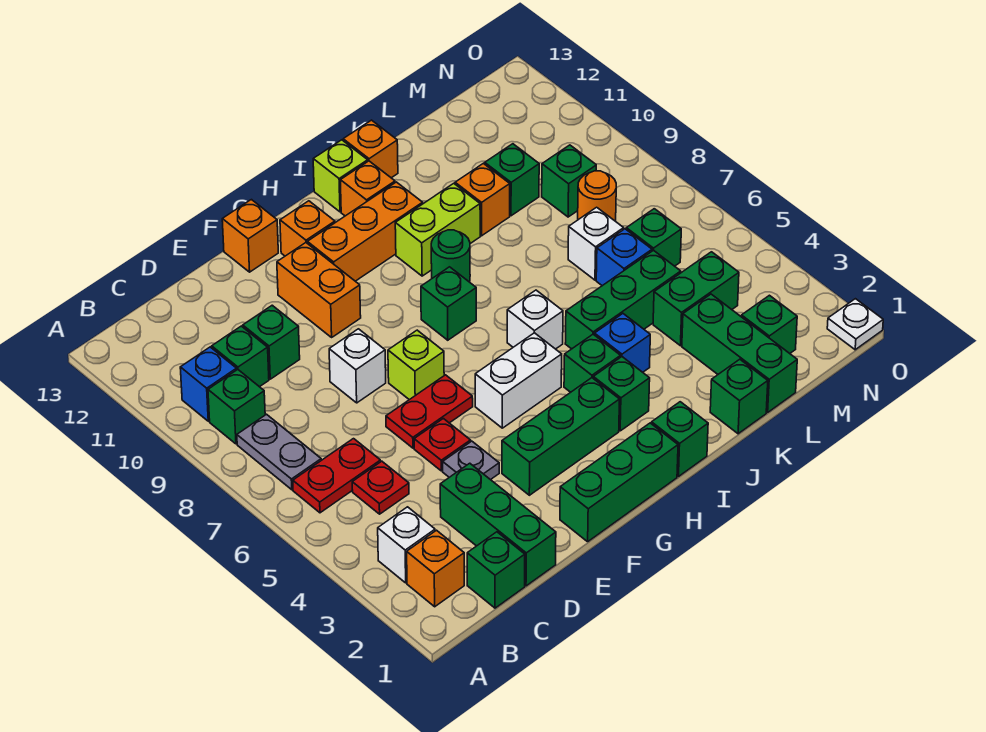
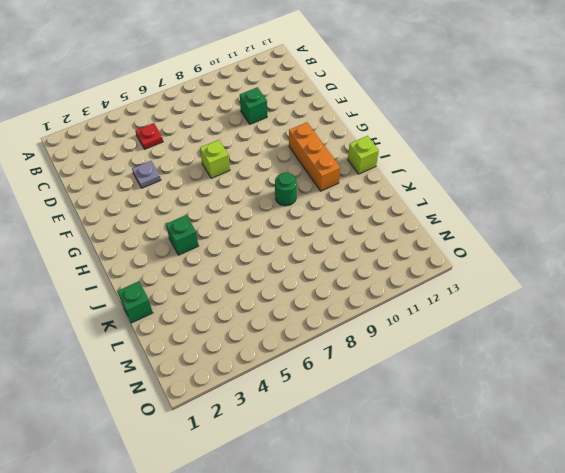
none -> orange 1x1 brick [407,530,464,607]
none -> white 1x1 brick [378,507,435,583]
none -> red 1x2 plate [293,439,381,513]
none -> grey 1x2 plate [237,414,321,490]

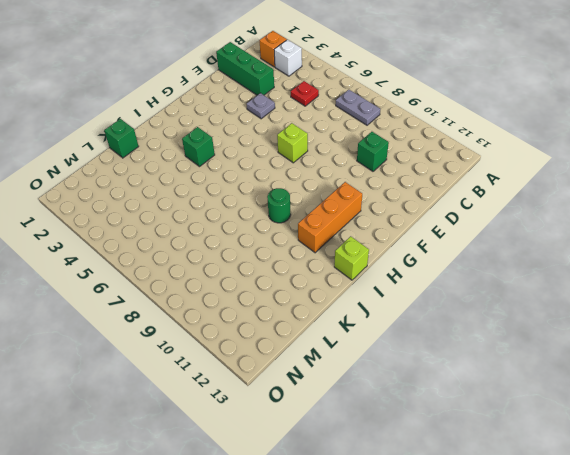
none -> red 1x2 plate [293,439,381,513]
none -> green 1x1 brick [208,369,265,444]
none -> blue 1x1 brick [180,347,237,421]
none -> green 1x1 brick [467,532,525,608]

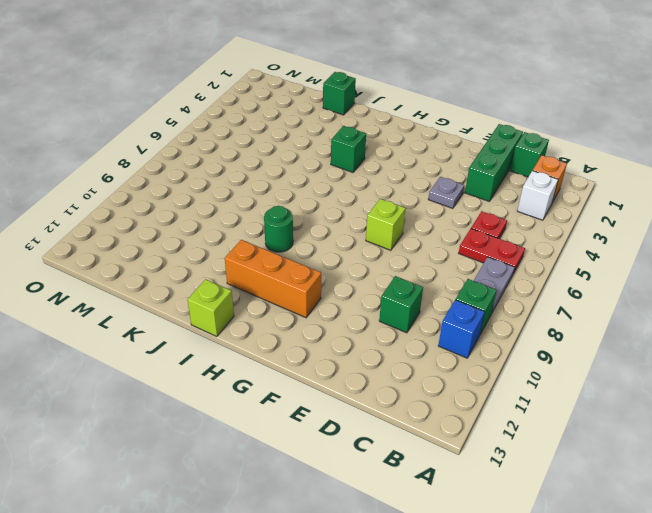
none -> green 1x1 brick [212,326,269,387]
none -> red 1x1 plate [414,419,471,471]
none -> red 1x2 plate [386,375,473,448]
none -> white 1x1 brick [329,329,386,403]

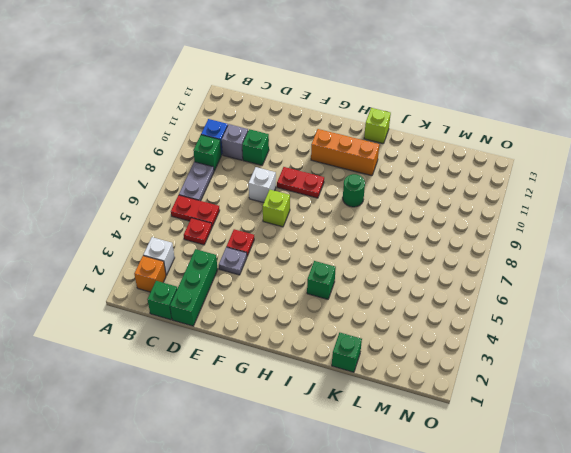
grey 1x1 brick [222,124,248,160] -> green 1x1 brick [212,326,269,387]
red 1x2 plate [277,167,324,198] -> red 1x2 plate moved to [386,375,473,448]
none -> green 1x3 brick [560,423,678,542]
none -> green 1x3 brick [502,378,620,495]
none -> orange 1x2 brick [277,243,361,337]
none -> orange 1x1 brick [222,200,278,272]

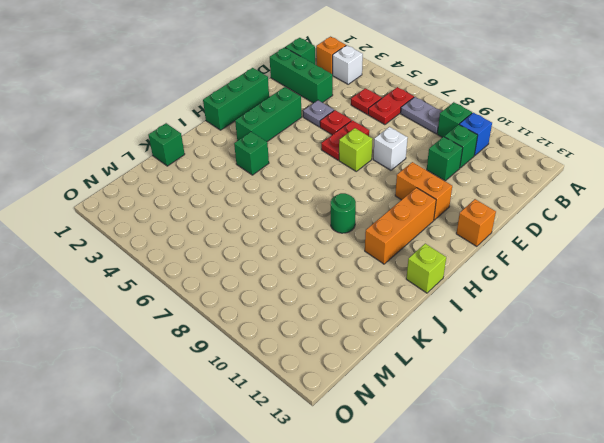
none -> white 1x2 brick [475,333,562,428]
none -> orange 1x1 brick [280,201,335,256]
none -> green 1x1 brick [421,267,476,340]
none -> green 1x1 brick [652,402,708,476]

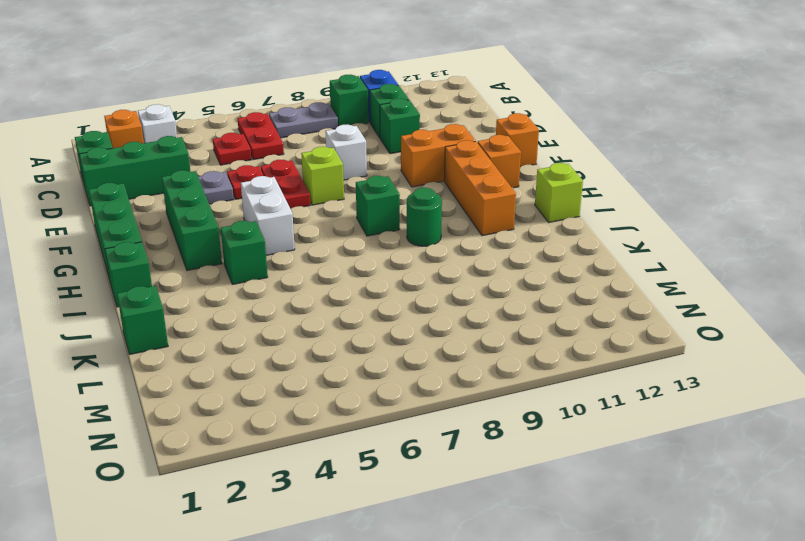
none -> green 1x1 brick [593,357,650,431]
none -> white 1x1 brick [507,290,563,349]
none -> lime 1x2 brick [395,183,480,276]
none -> orange 1x1 brick [340,161,395,216]

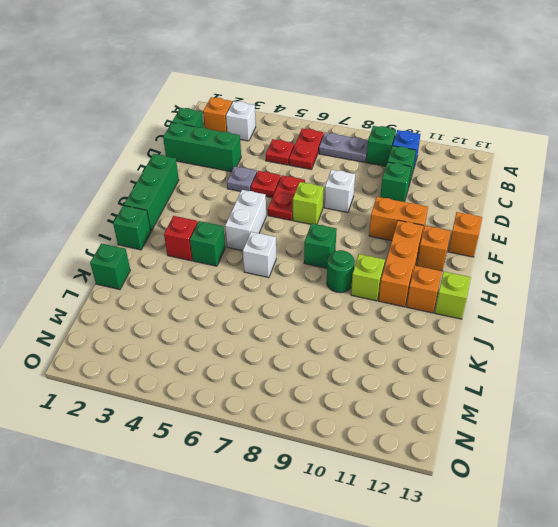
red 1x1 brick [164,216,198,261] -> green 1x1 brick [593,357,650,431]
lime 1x1 brick [351,254,385,301] -> lime 1x2 brick [395,183,480,276]
none -> green 1x3 brick [502,378,620,495]
none -> blue 1x1 brick [595,314,650,372]
none -> green 1x3 brick [565,250,681,349]
none -> orange 1x1 brick [343,120,398,178]

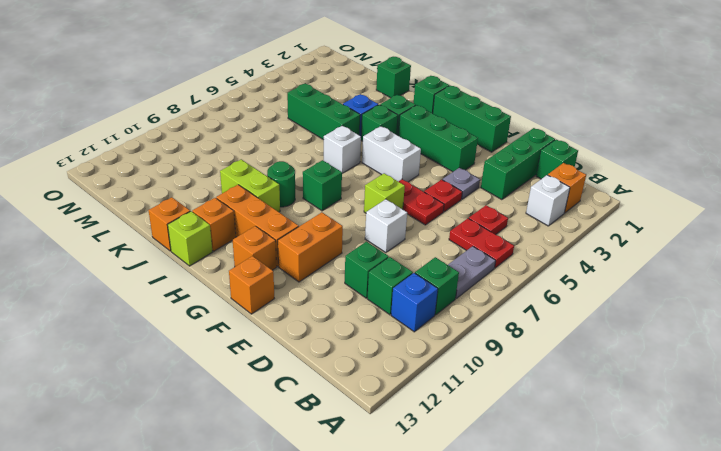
none -> orange 1x1 brick [455,163,510,236]
none -> green 1x3 brick [682,294,797,412]
none -> green 1x2 brick [653,252,739,346]
none -> blue 1x1 brick [596,229,652,286]

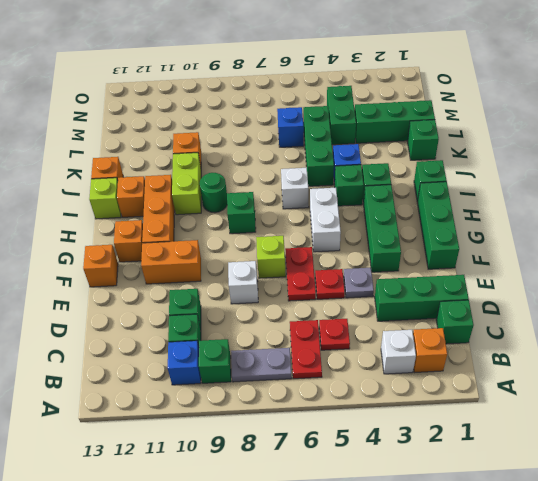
none -> white 1x1 brick [568,207,624,280]
none -> green 1x1 brick [485,144,539,216]
none -> green 1x1 brick [741,295,797,353]
none -> green 1x1 brick [626,209,681,266]

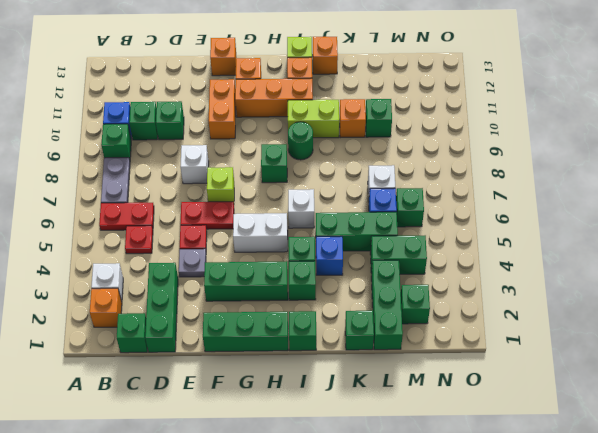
none -> orange 1x1 round brick [578,171,616,221]
none -> green 1x1 brick [542,145,596,217]
none -> white 1x1 plate [827,299,883,350]

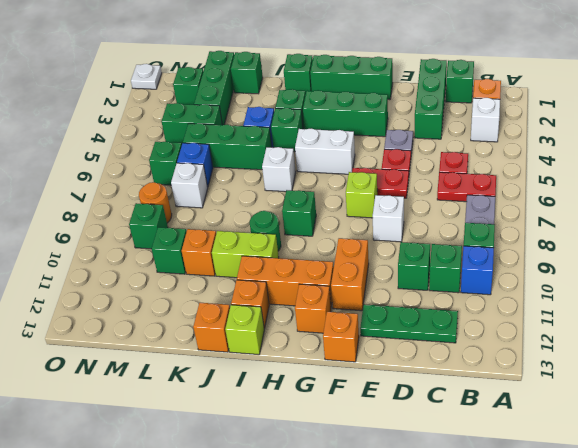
green 1x3 plate [360,304,458,343] -> none

